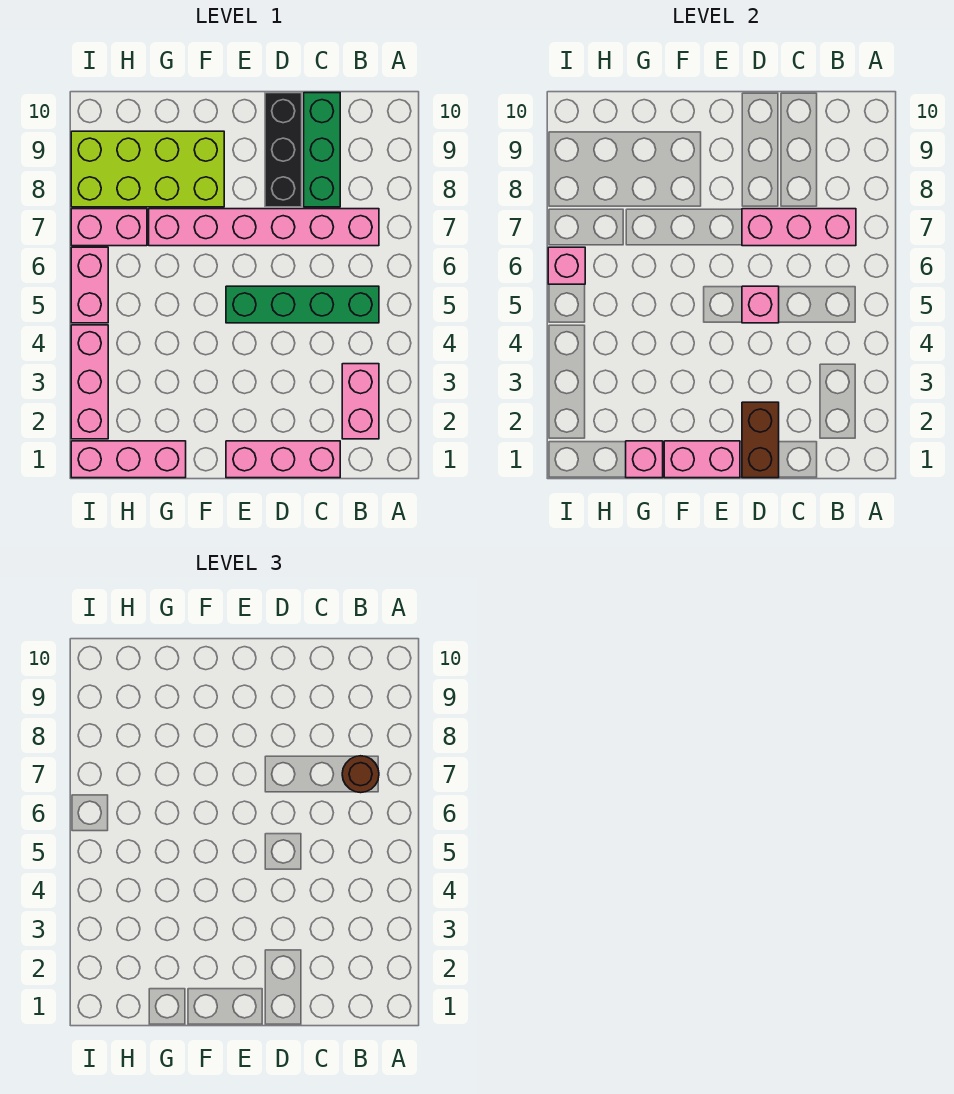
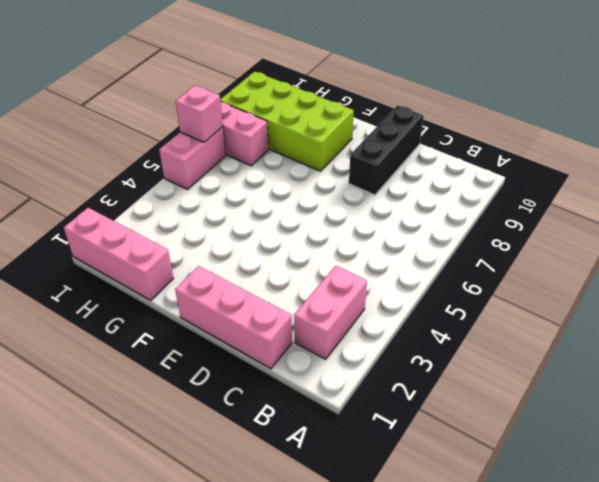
none -> green 1x4 brick [226,286,379,323]
none -> pink 1x6 brick [149,209,379,246]
none -> green 1x3 brick [304,93,340,207]

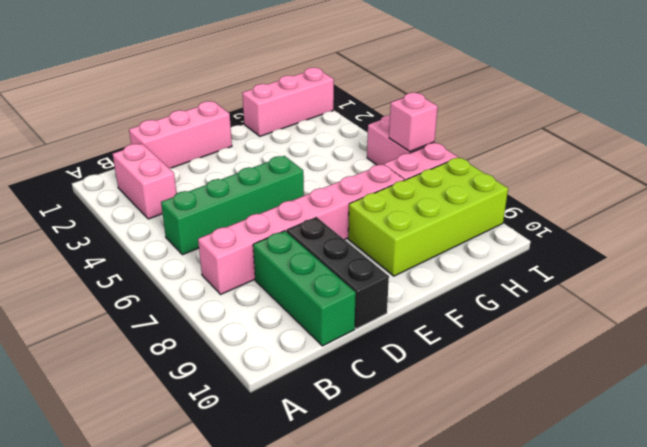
none -> pink 1x3 brick [71,325,108,439]
none -> pink 1x3 brick [742,209,856,246]
none -> brown 1x2 brick [742,402,779,478]

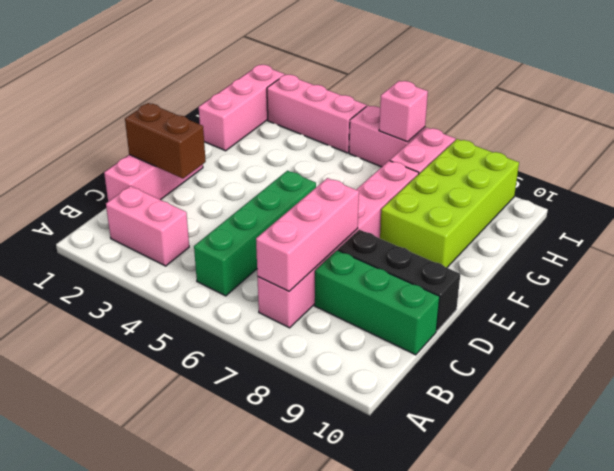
none -> pink 1x1 brick [742,286,779,323]
none -> pink 1x2 brick [664,441,740,478]
none -> pink 1x1 brick [626,441,663,478]

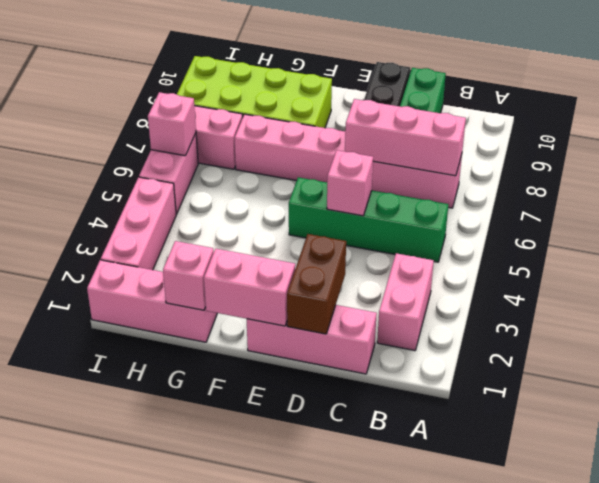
none -> brown 1x1 round brick [342,756,379,793]

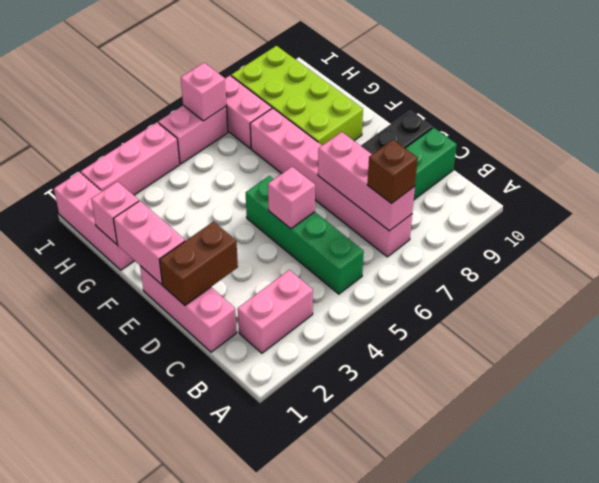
brown 1x1 brick [368,140,418,204] -> brown 1x1 round brick [342,756,379,793]

